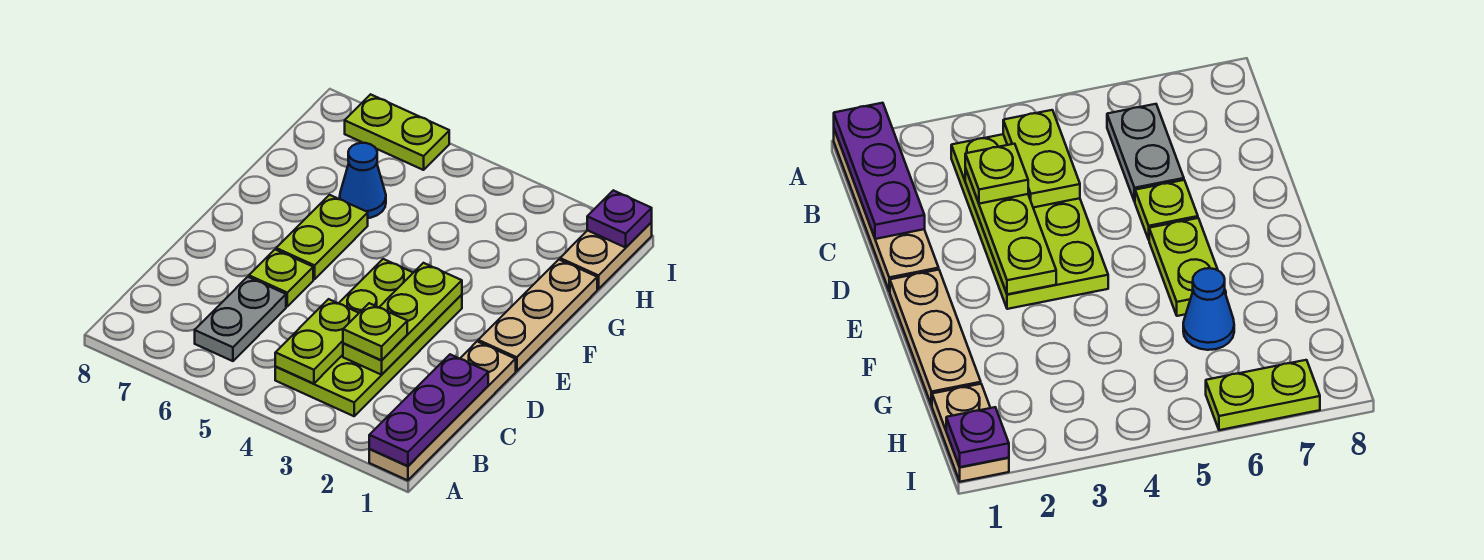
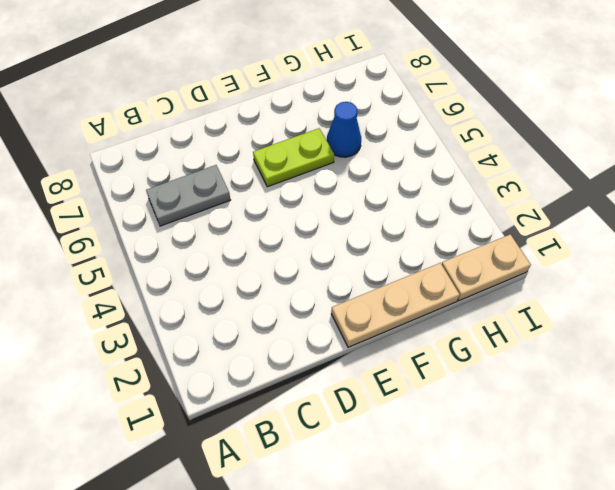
none -> tan 1x4 plate [369,341,516,480]
none -> lime 2x4 plate [275,259,462,416]
none -> lime 1x1 plate [249,250,313,306]

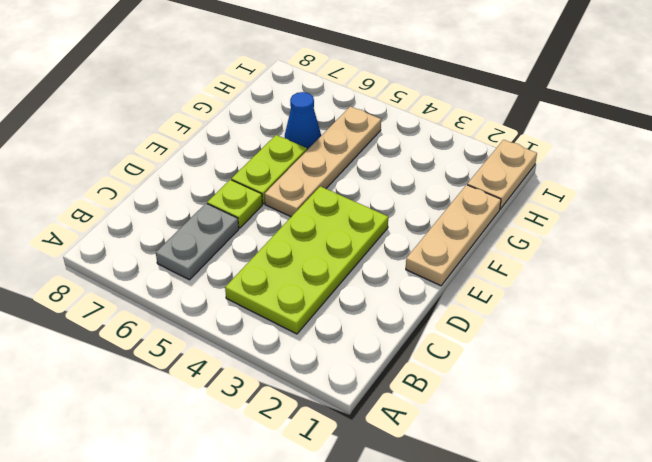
tan 1x4 plate [265,106,381,217] -> tan 1x4 plate moved to [369,341,516,480]
none -> lime 1x2 plate [345,94,449,170]
none -> purple 1x3 plate [369,354,488,466]
none -> lime 1x2 plate [275,299,359,384]

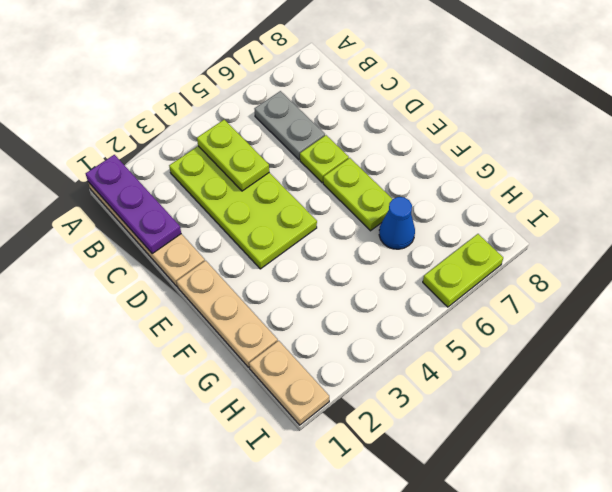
none -> lime 1x3 plate [343,263,462,375]
none -> purple 1x1 plate [587,190,652,247]
none -> lime 1x1 plate [343,303,407,360]

